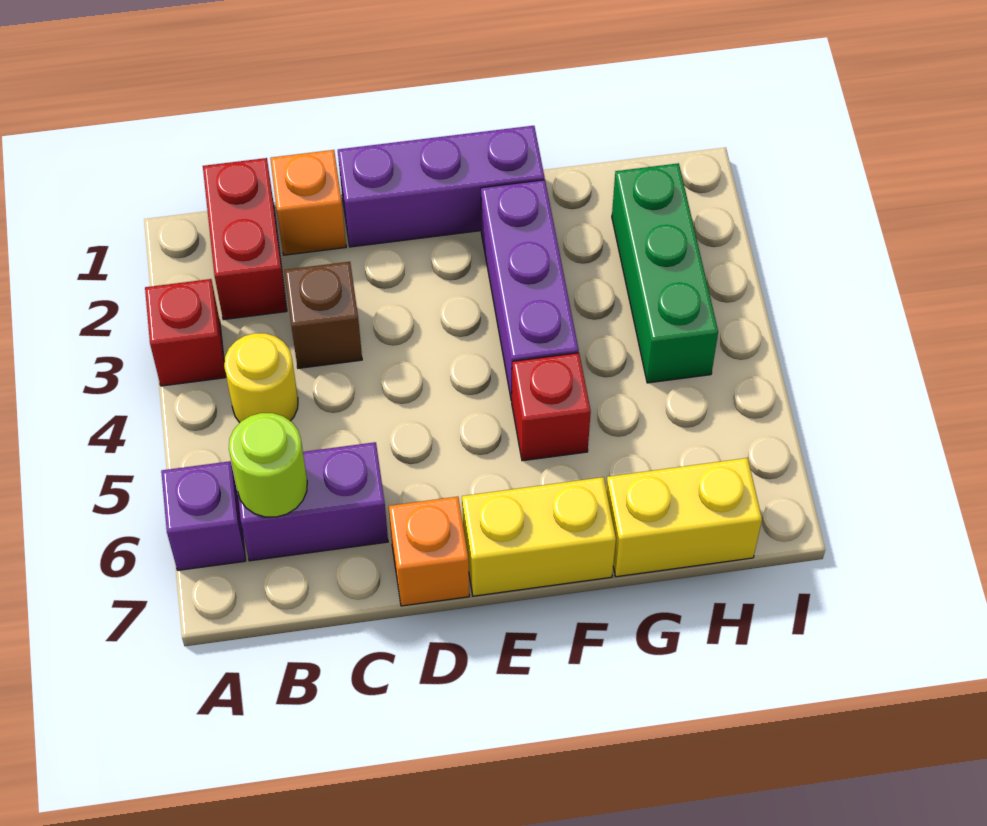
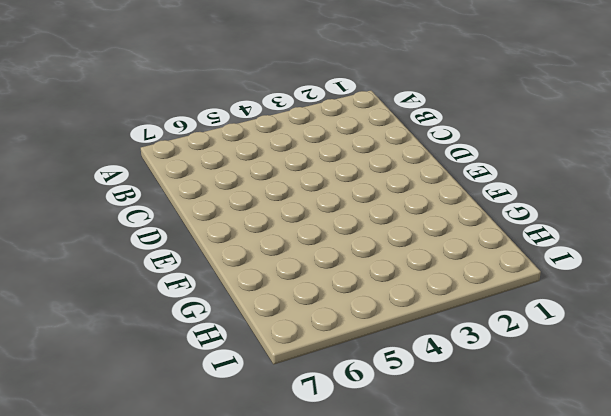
none -> red 1x1 brick [145,279,226,386]
none -> purple 1x1 brick [161,461,246,570]
none -> red 1x2 brick [203,158,287,320]

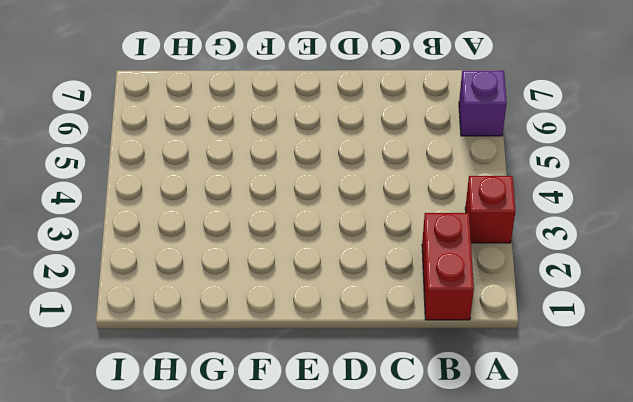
none -> yellow 1x1 round brick [224,333,298,423]
none -> purple 1x2 brick [238,442,388,561]
none -> orange 1x1 brick [270,150,346,255]

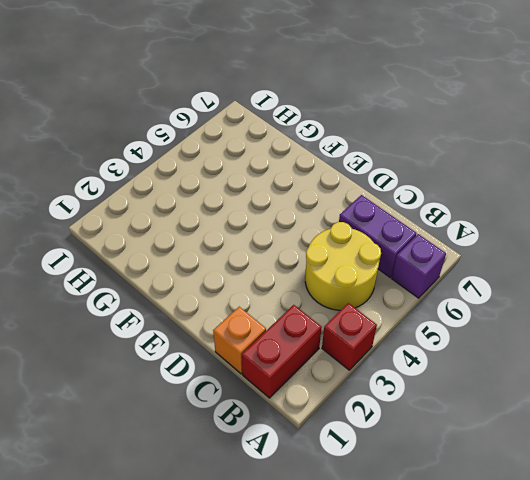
yellow 2x2 round brick [305,222,381,310] -> yellow 1x1 round brick [224,333,298,423]
none -> brown 1x1 brick [284,262,362,368]
none -> purple 1x3 brick [338,126,545,247]
none -> orange 1x1 brick [389,497,469,606]

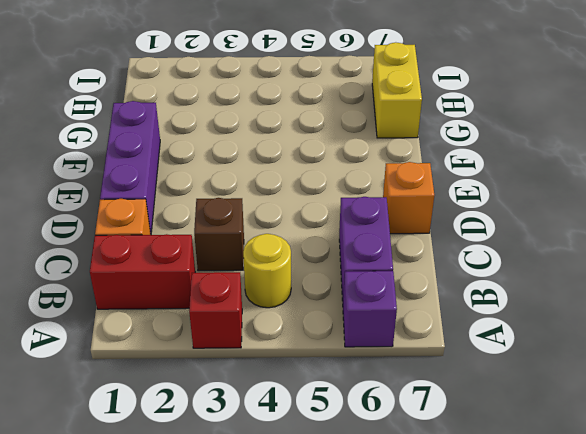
none -> yellow 1x2 brick [462,477,616,596]
none -> purple 1x3 brick [481,180,579,400]
none -> red 1x1 brick [511,353,591,461]

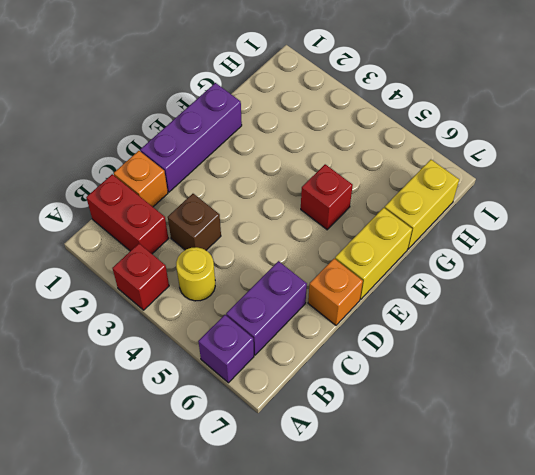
none -> purple 1x3 brick [481,180,579,400]
none -> green 1x3 brick [612,163,718,383]
none -> lime 1x1 round brick [229,413,307,517]

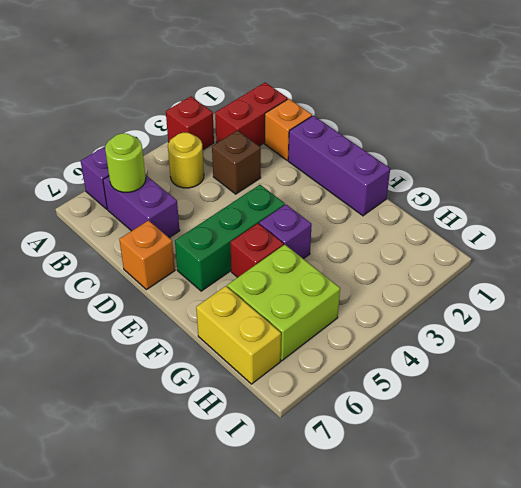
green 1x3 brick [175,185,285,291] -> green 1x3 brick moved to [612,163,718,383]
purple 1x1 brick [259,204,312,259] -> purple 1x3 brick [481,180,579,400]
lime 2x2 brick [227,245,340,361] -> none
none -> yellow 1x2 brick [462,477,616,596]

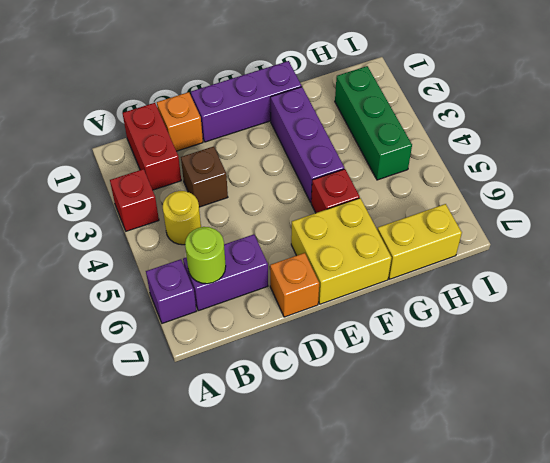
yellow 2x2 brick [291,198,391,304] -> yellow 1x2 brick [462,477,616,596]

